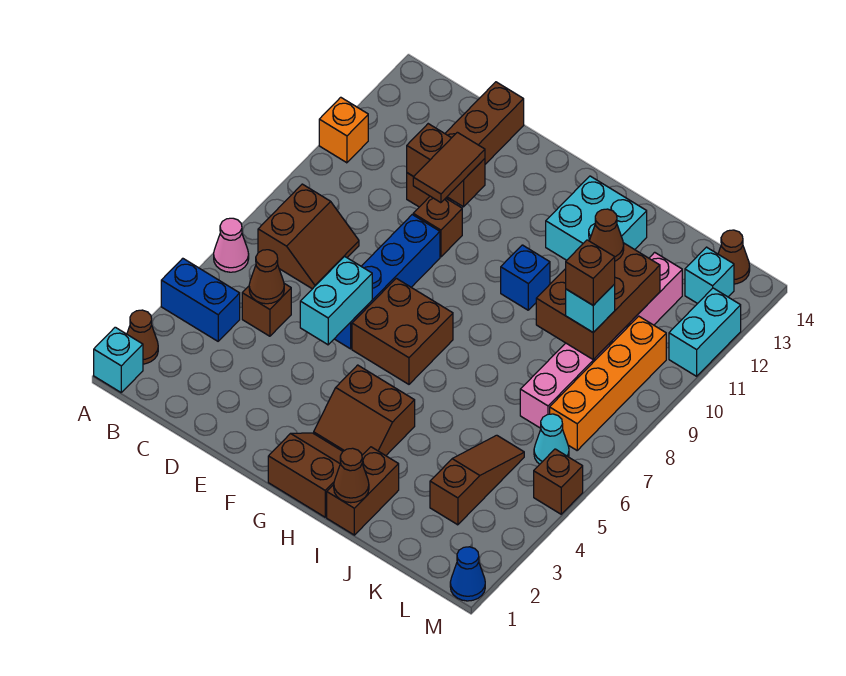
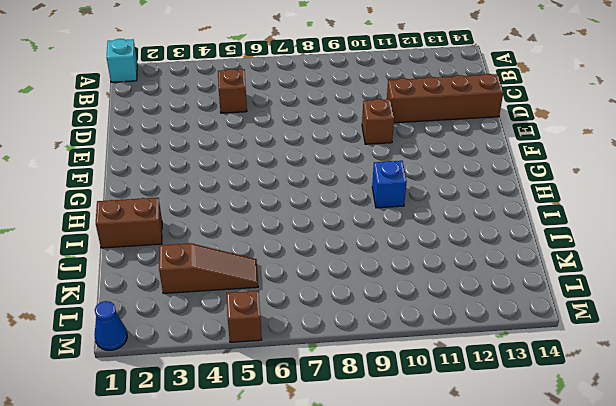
none -> brown 1x1 cone [127,310,158,364]
none -> blue 1x2 brick [161,258,240,341]
none -> pink 1x1 cone [214,218,249,272]
none -> orange 1x1 brick [319,97,368,163]

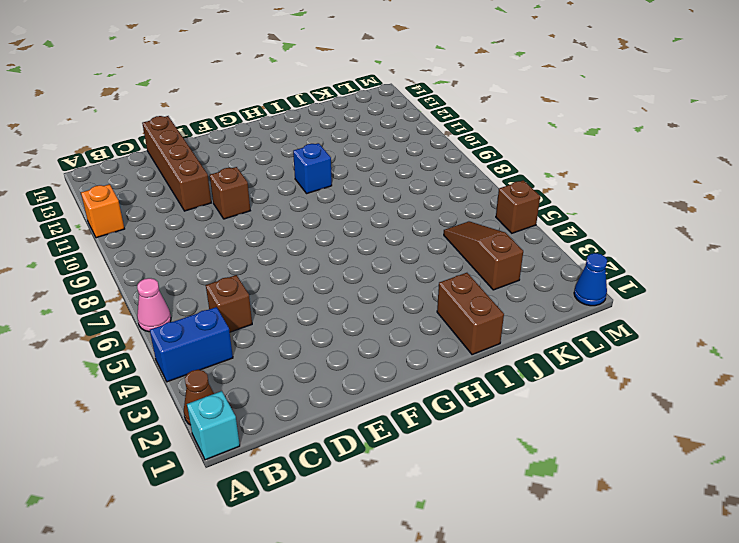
none -> brown 2x2 slope [258,184,359,289]
none -> blue 1x4 brick [335,215,440,349]
none -> brown 2x2 brick [352,278,453,384]
none -> brown 2x2 slope [268,433,343,517]

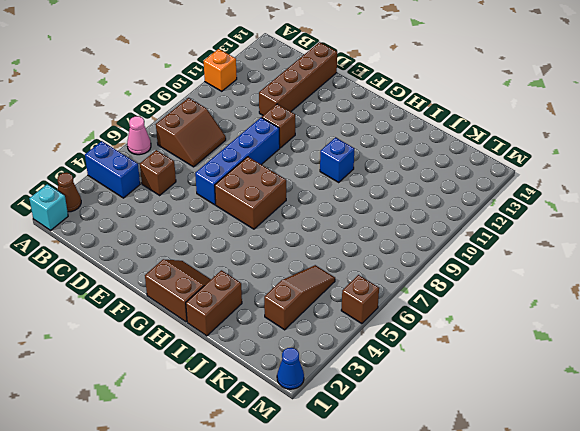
none -> brown 2x2 slope [314,365,415,456]
none -> cyan 2x2 brick [546,176,647,260]
none -> pink 1x6 brick [520,252,682,428]
none -> cyan 1x1 cone [534,414,569,464]

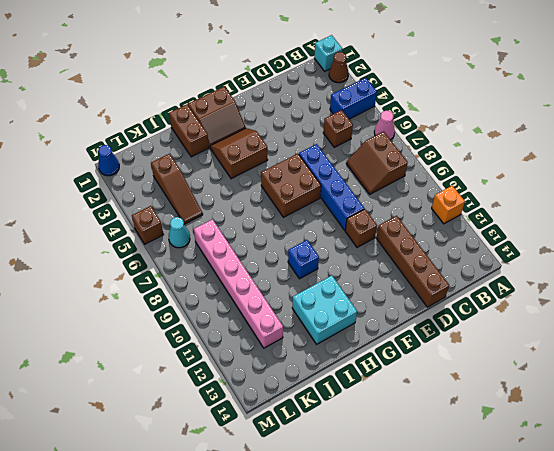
none -> orange 1x4 brick [550,316,666,450]
none -> cyan 1x1 brick [685,247,734,304]
none -> brown 1x1 cone [718,230,750,284]
none -> cyan 1x2 brick [669,288,741,376]

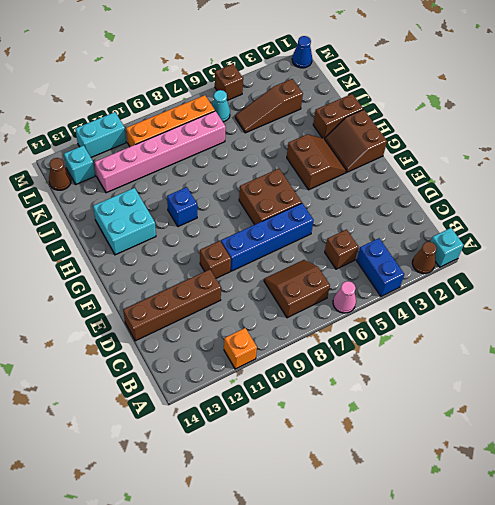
none -> brown 1x1 cone [249,250,284,304]
none -> brown 1x2 brick [407,124,485,207]
none -> cyan 1x2 brick [300,256,372,345]
none -> brown 1x1 cone [334,448,369,503]

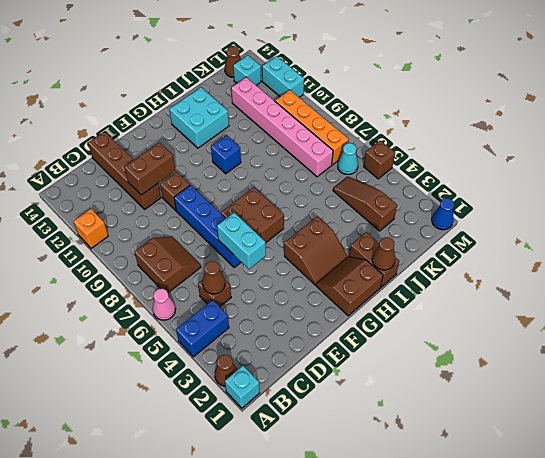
none -> brown 2x3 brick [536,243,660,360]
none -> brown 1x2 tile [413,132,485,203]
none -> brown 1x1 cone [590,209,624,261]
none -> cyan 1x1 brick [566,284,615,332]

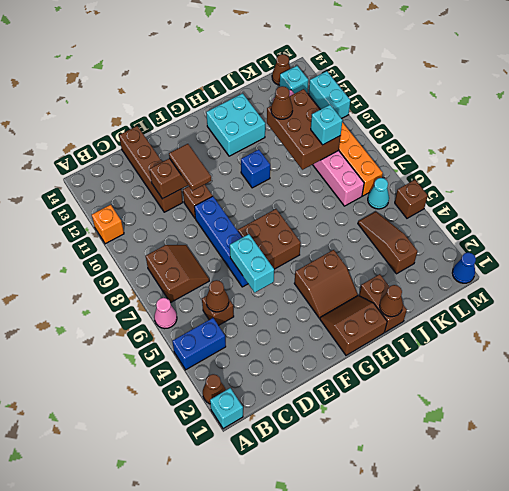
none -> brown 1x1 brick [566,240,615,305]

